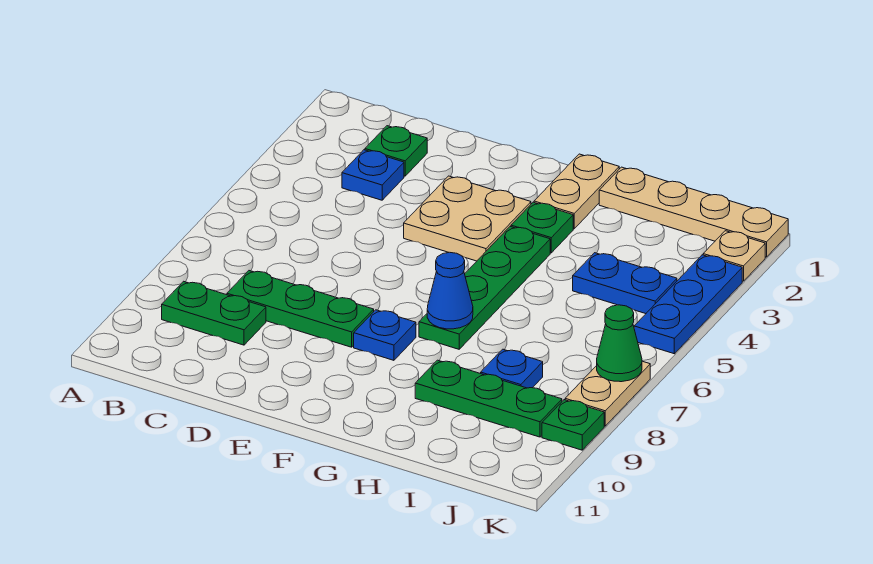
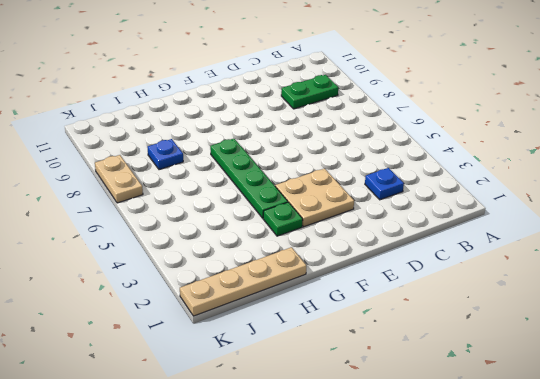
none -> green 1x1 plate [365,126,427,176]
none -> green 1x3 plate [227,271,374,347]
none -> blue 1x1 plate [354,310,416,360]

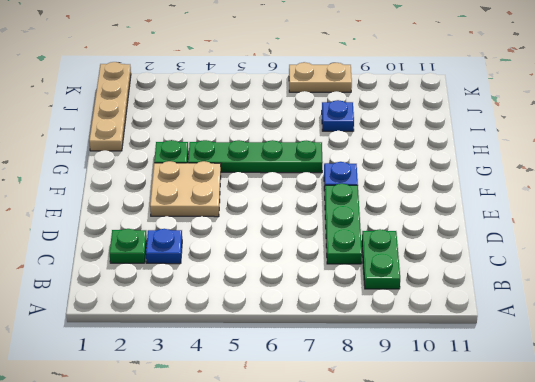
none -> tan 1x2 plate [534,154,619,229]
none -> green 1x3 plate [415,360,562,437]
none -> blue 1x2 plate [573,253,677,314]

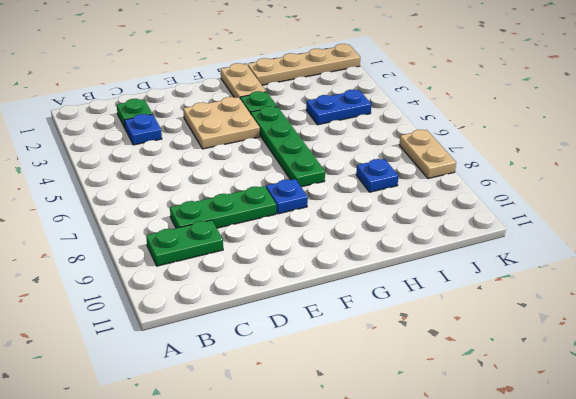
none -> green 1x3 plate [415,360,562,437]
none -> tan 1x1 plate [703,231,765,281]
none -> blue 1x3 plate [634,255,742,354]

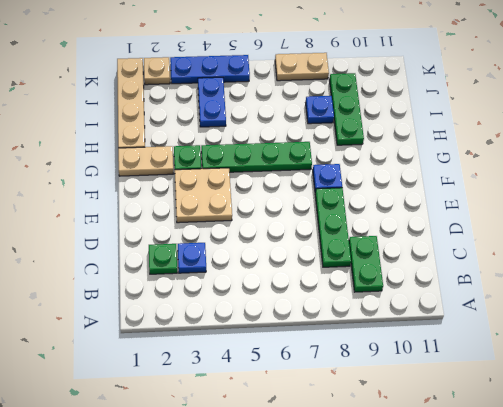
none -> green 1x1 plate [542,400,604,450]
none -> blue 1x1 cone [427,252,473,329]
none -> green 1x1 cone [597,305,642,382]

